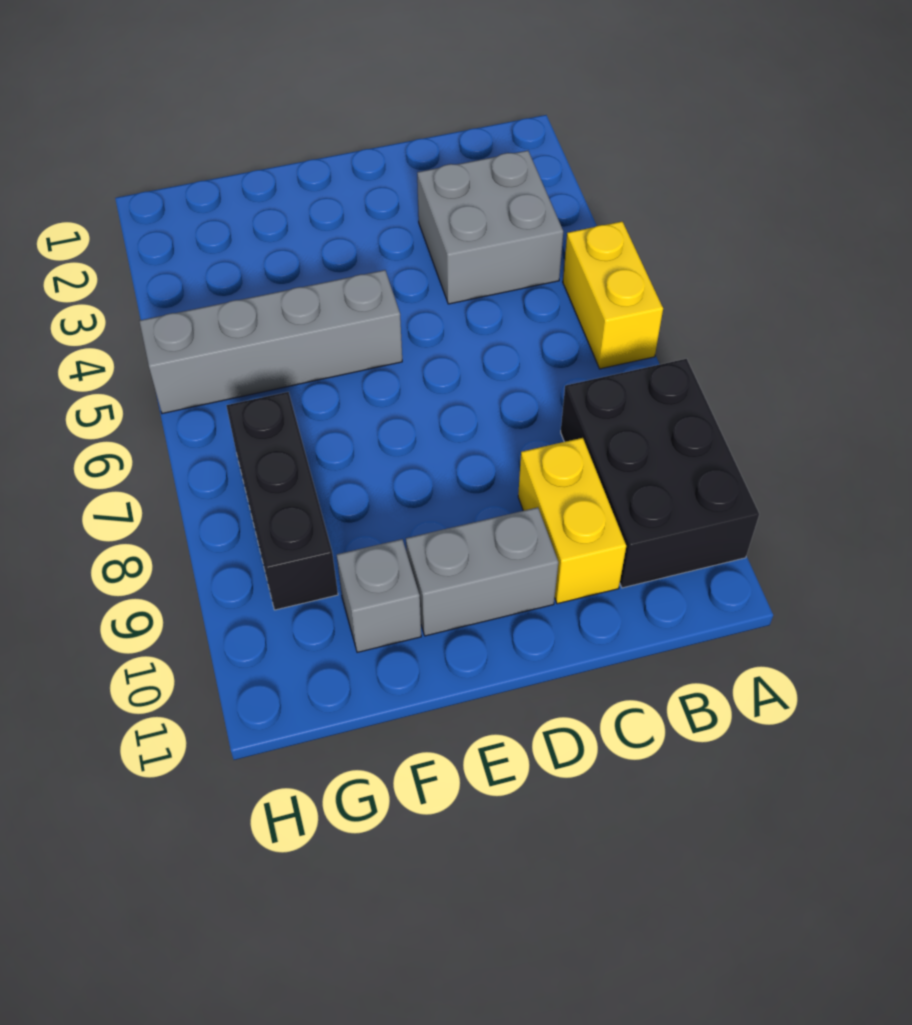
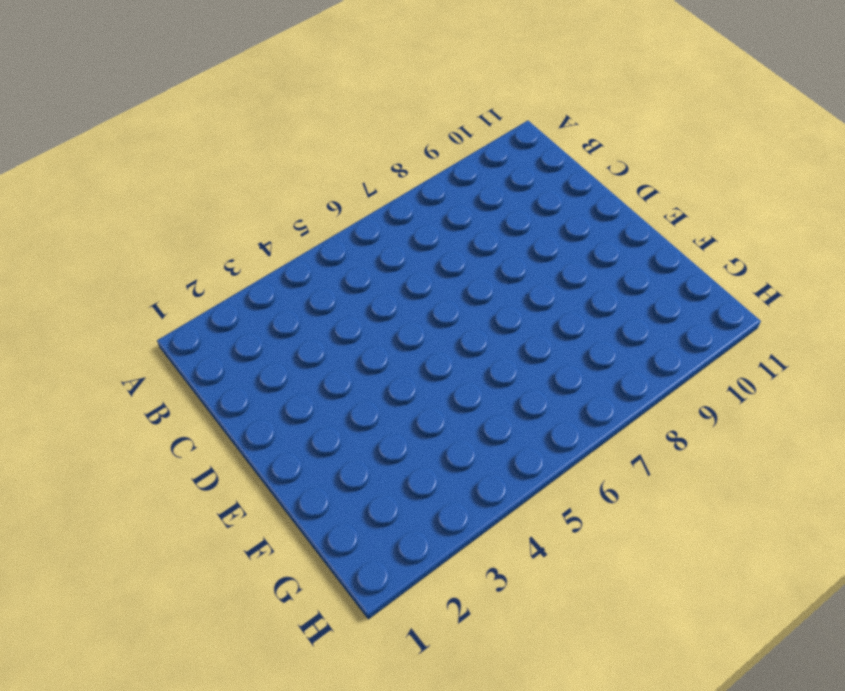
none -> yellow 1x2 brick [563,222,663,369]
none -> black 2x3 brick [561,359,759,588]

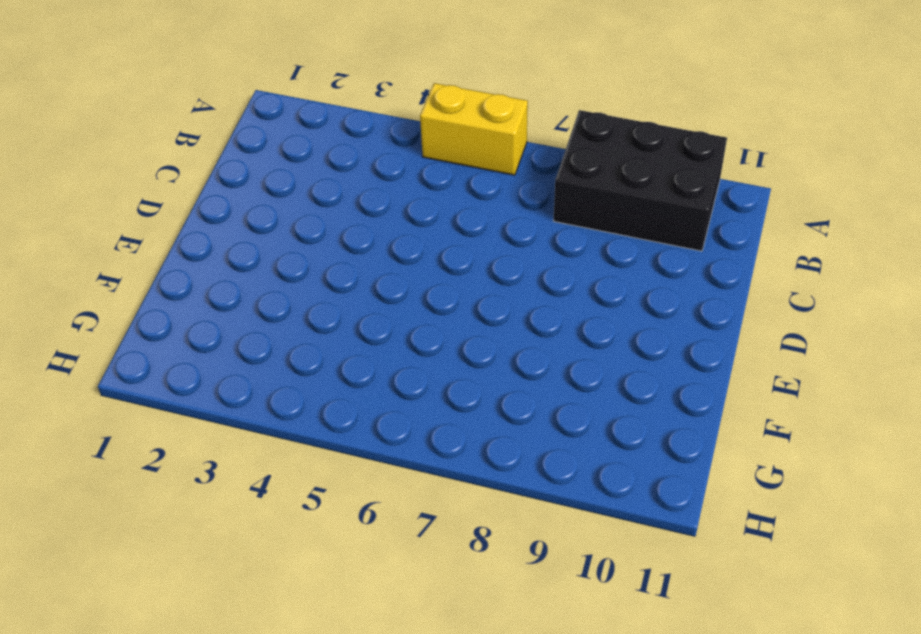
none -> grey 2x2 brick [417,151,563,304]
none -> yellow 1x2 brick [518,438,626,604]

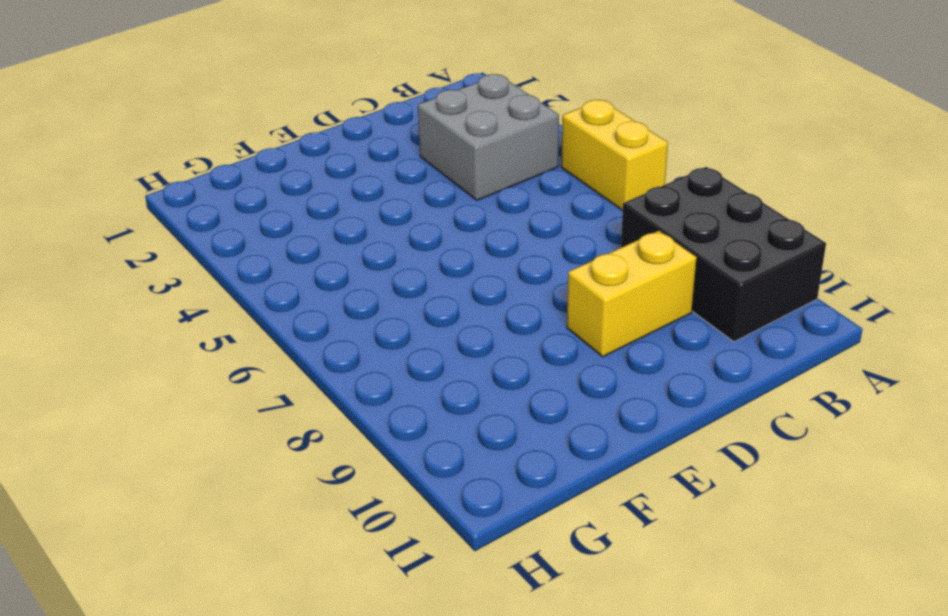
yellow 1x2 brick [567,231,697,357] -> yellow 1x2 brick turned to [518,438,626,604]
none -> grey 1x2 brick [406,507,558,636]
none -> grey 1x4 brick [139,270,402,414]

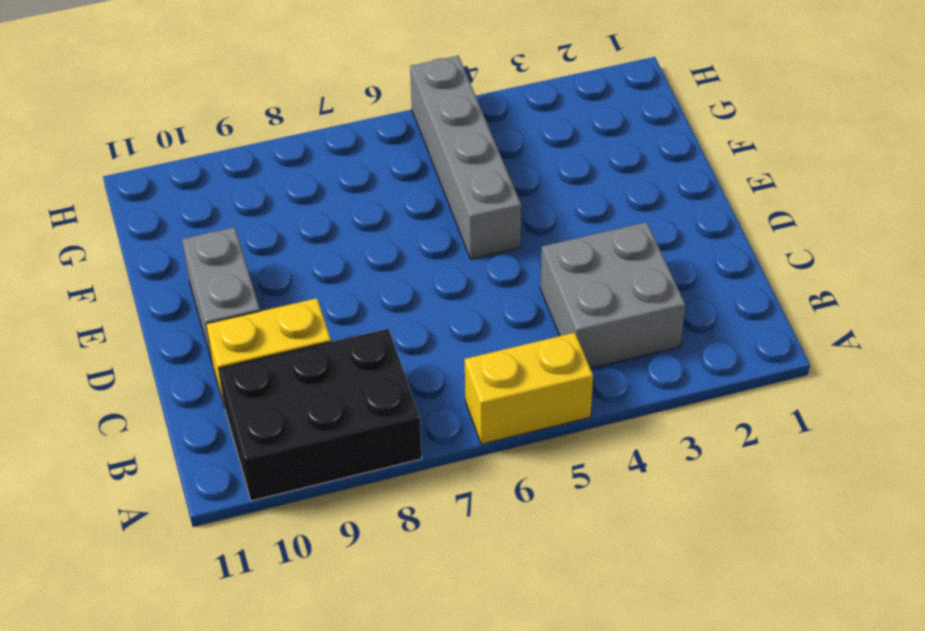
none -> grey 1x1 brick [337,539,421,652]
none -> black 1x3 brick [226,392,338,610]

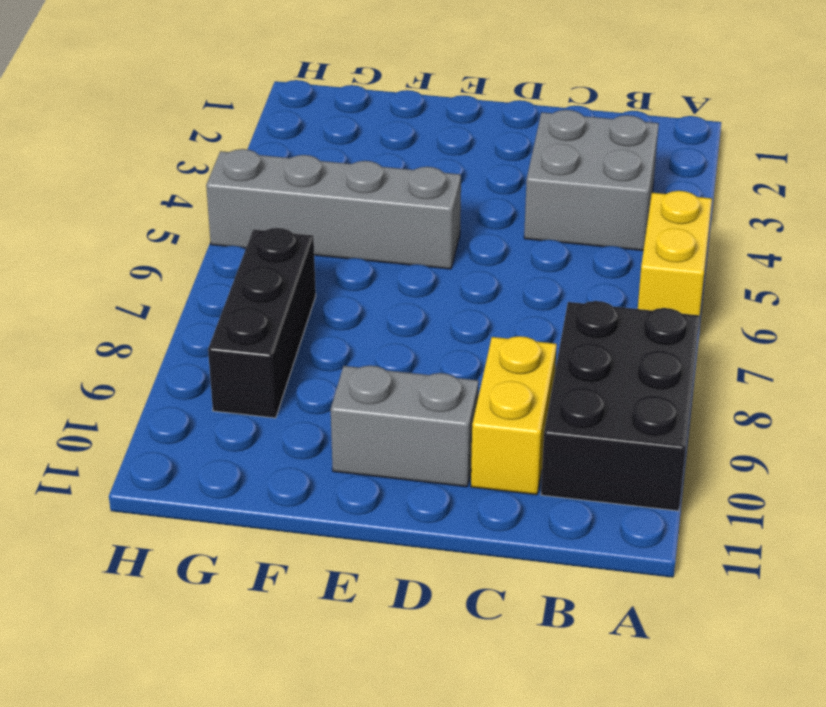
none -> grey 1x1 brick [337,539,421,652]

